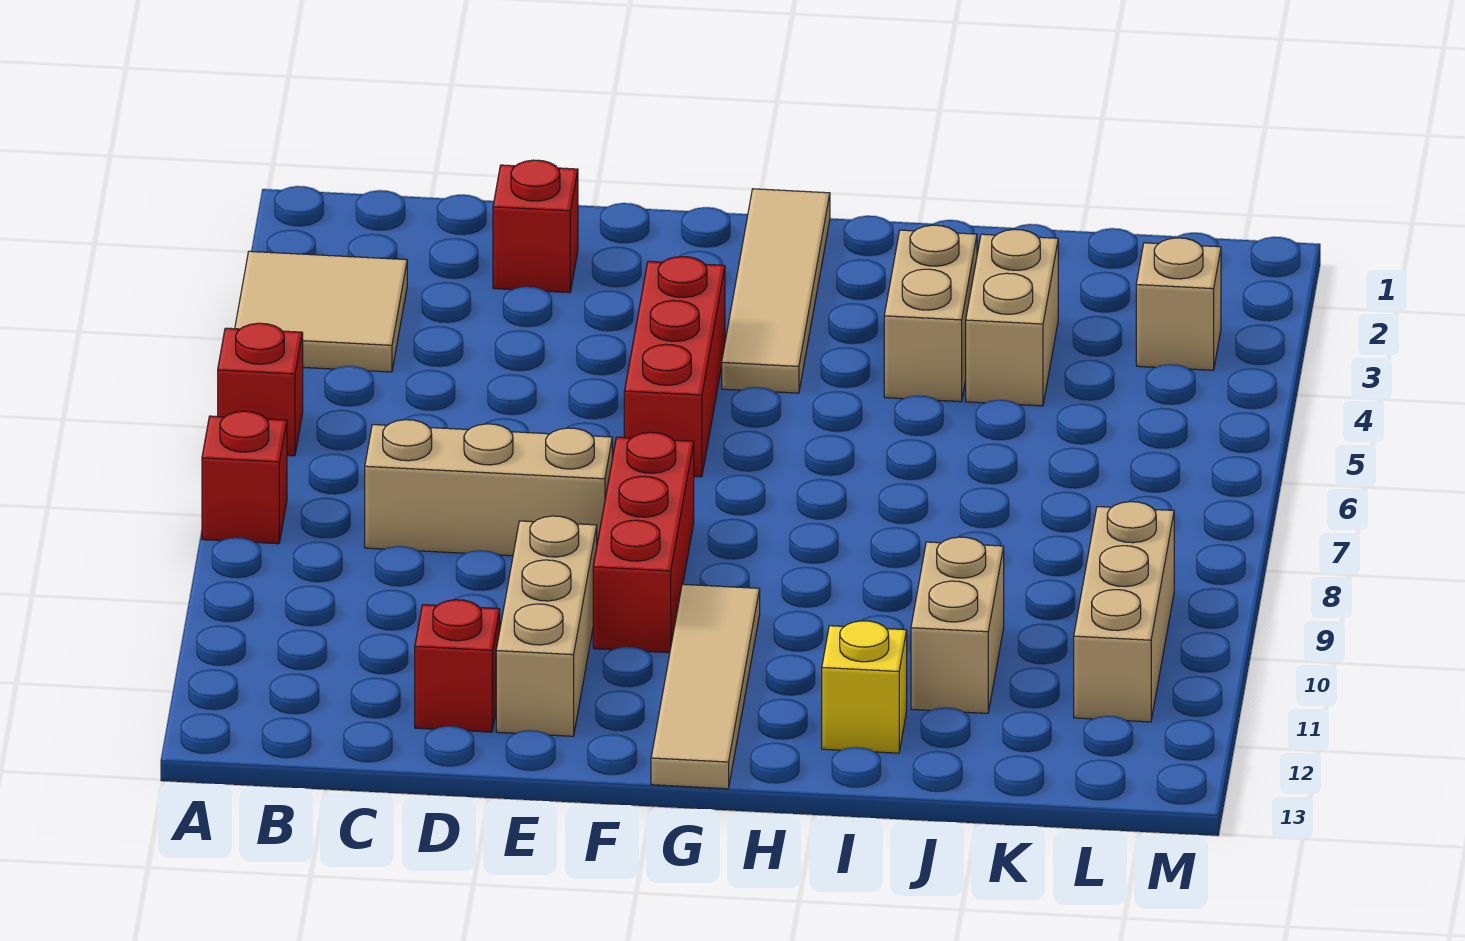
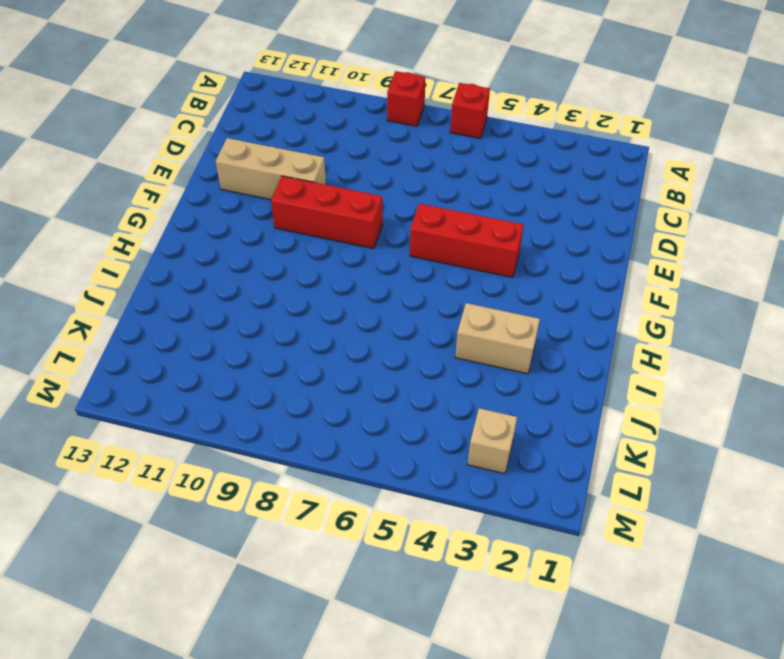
none -> tan 2x2 tile [235,251,407,372]
none -> tan 1x3 brick [365,420,612,556]
none -> red 1x1 brick [493,160,578,293]

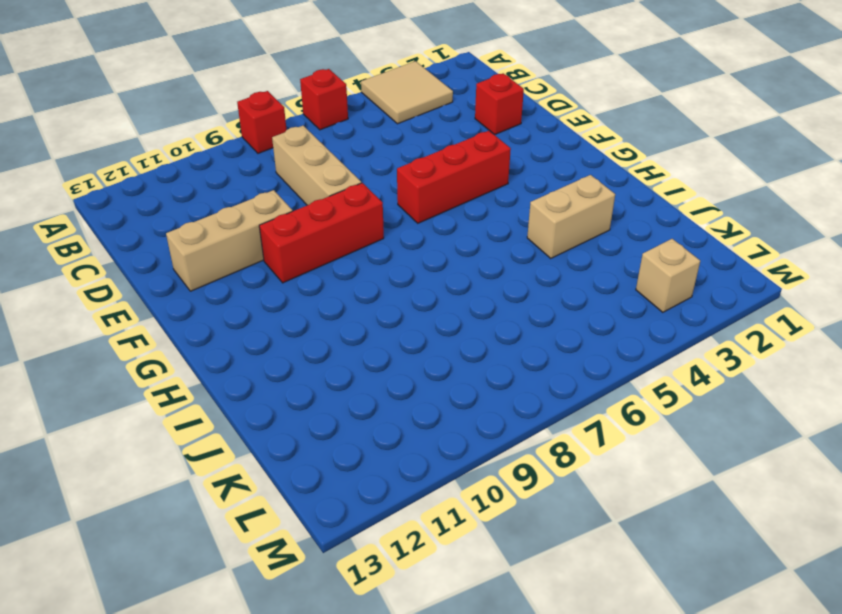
none -> red 1x1 brick [415,600,500,732]
none -> tan 1x4 tile [722,189,830,393]
none -> tan 1x4 tile [651,584,760,789]

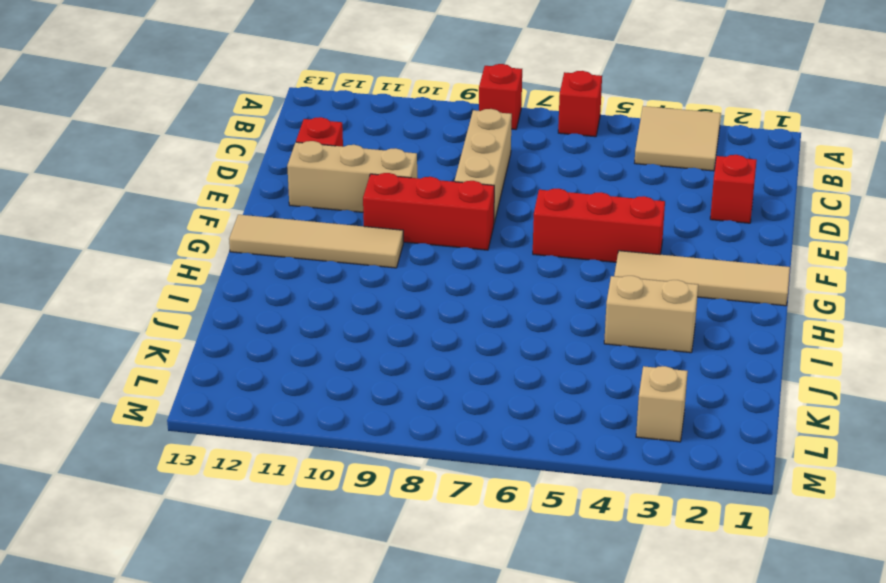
none -> yellow 1x1 brick [822,621,907,753]
none -> tan 1x2 brick [966,229,1058,406]
none -> tan 1x2 brick [911,537,1004,713]

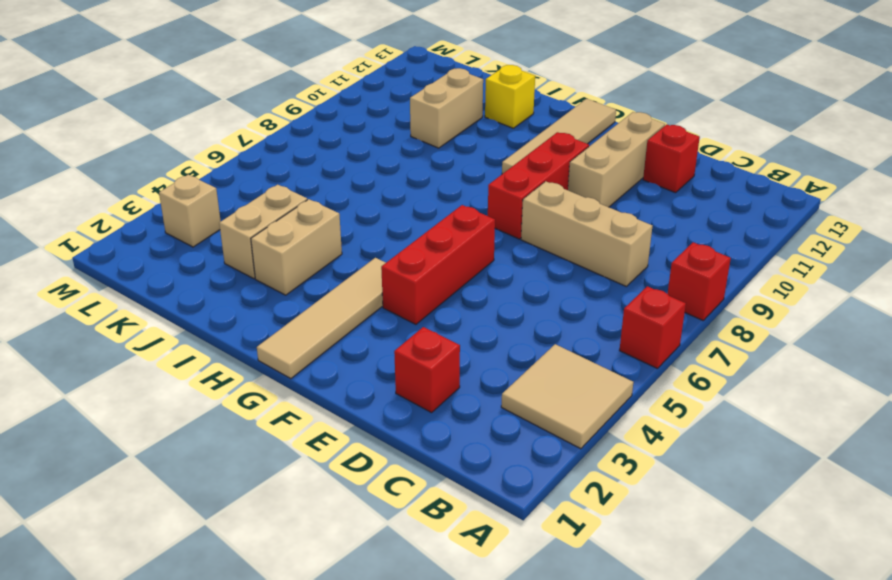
none -> tan 1x3 brick [1074,502,1174,722]

